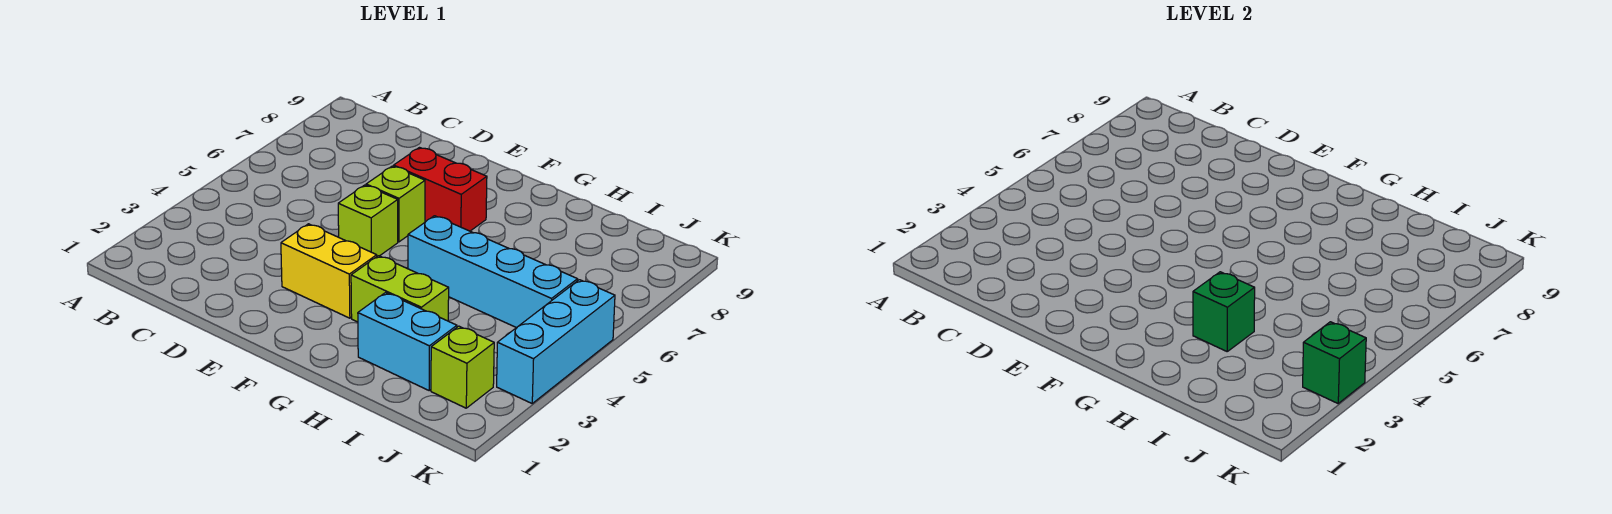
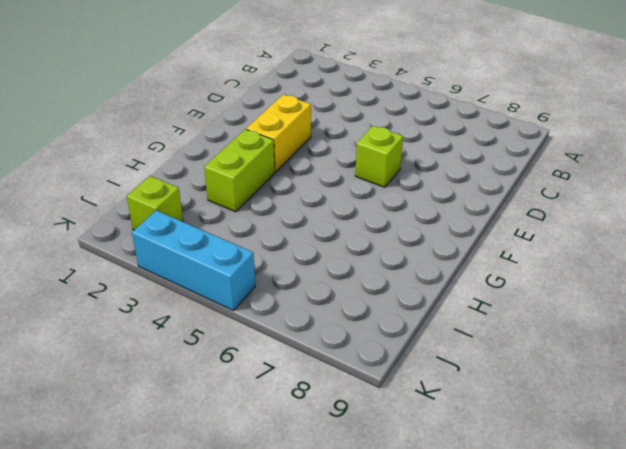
none -> lime 1x1 brick [338,185,398,256]
none -> red 1x2 brick [394,148,487,231]

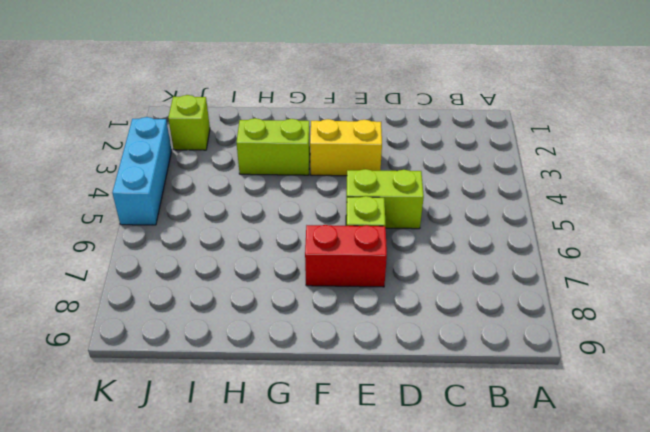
lime 1x2 brick [346,169,424,229] -> lime 1x1 brick [338,185,398,256]
none -> cyan 1x4 brick [408,216,578,328]
none -> cyan 1x2 brick [358,293,457,390]

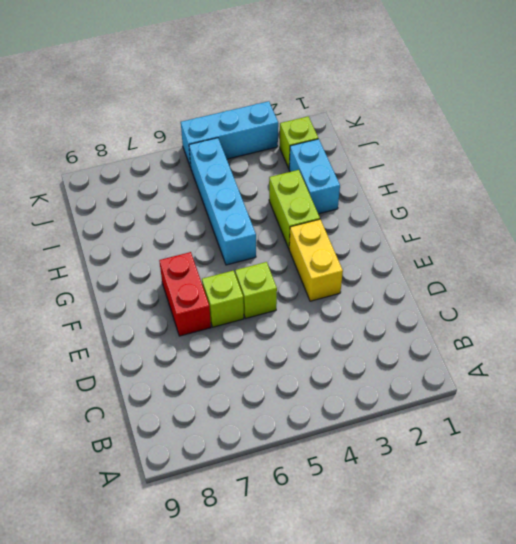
none -> green 1x1 brick [1193,272,1255,351]
none -> green 1x1 brick [1303,322,1366,403]

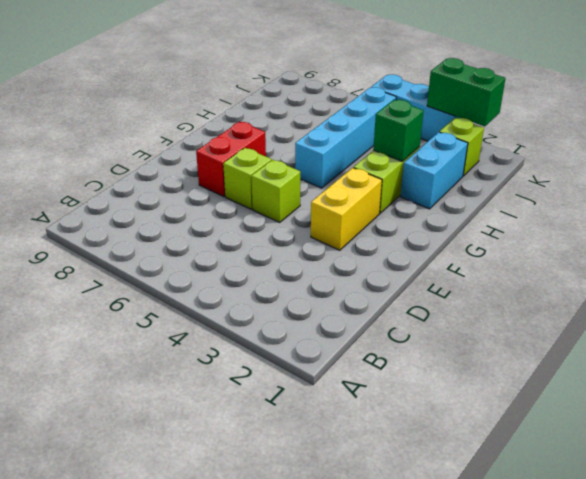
green 1x2 brick [427,58,506,126] -> green 1x1 brick [1303,322,1366,403]

